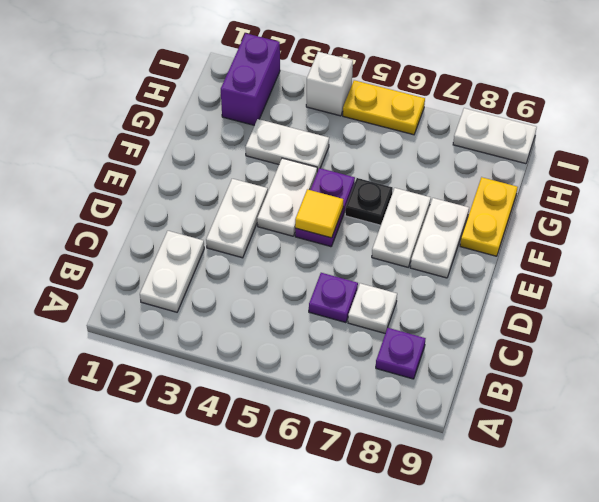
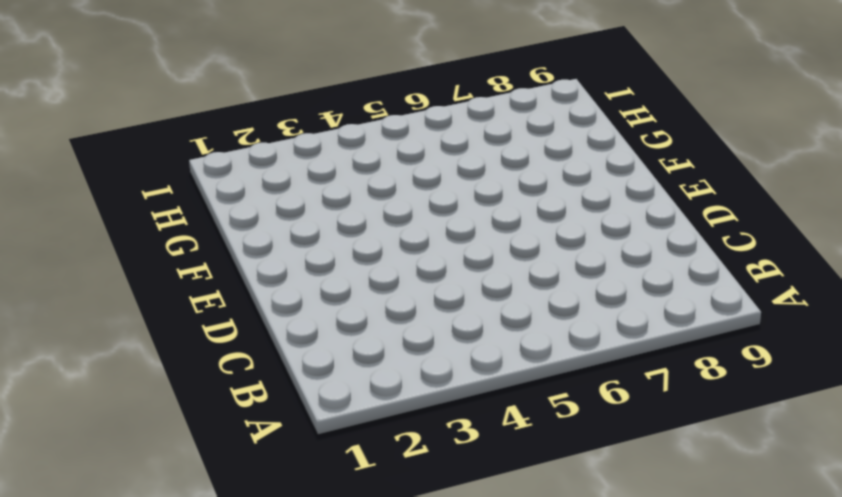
none -> white 1x2 plate [140,231,204,312]
none -> purple 1x1 plate [376,328,426,379]
none -> purple 1x1 plate [309,273,358,323]

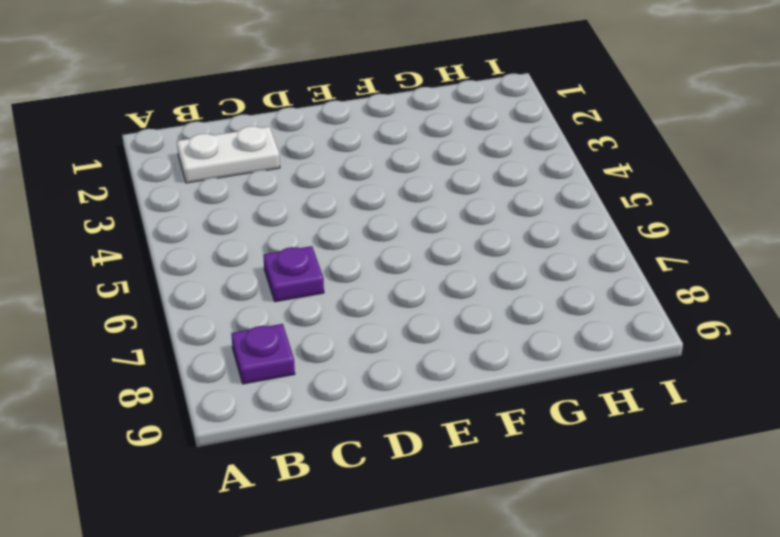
none -> white 1x1 plate [348,283,397,333]
none -> white 1x2 plate [206,179,268,258]
none -> white 1x2 plate [257,158,317,236]

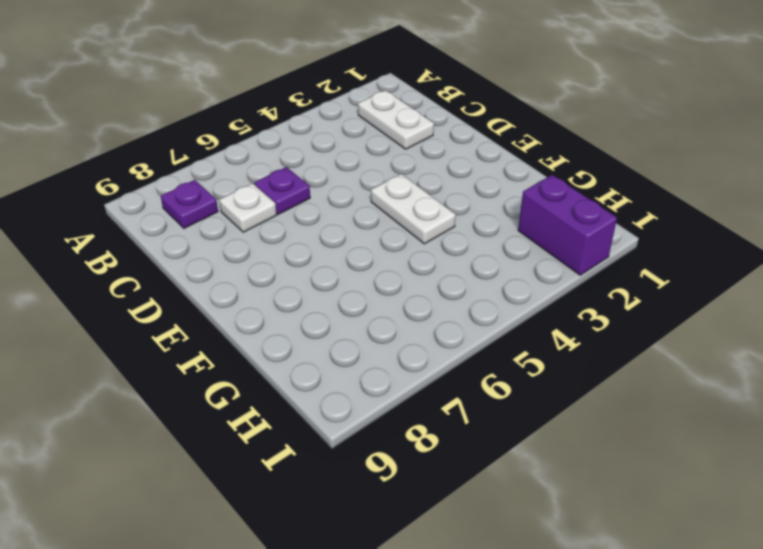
none -> white 1x2 plate [206,179,268,258]
none -> purple 1x2 plate [295,168,355,247]
none -> white 1x2 plate [372,188,431,267]

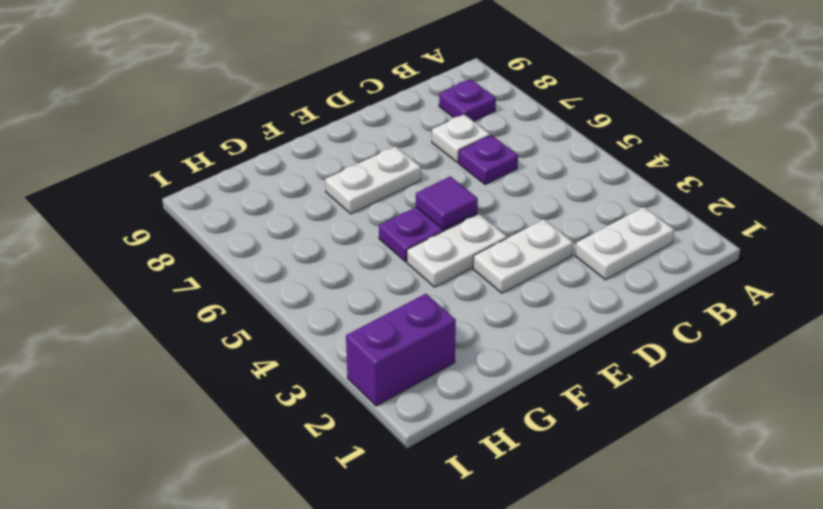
purple 1x1 tile [416,176,478,229] -> yellow 1x1 tile [295,189,343,238]
none -> white 1x2 plate [410,198,469,278]
none -> black 1x1 plate [345,178,393,225]
none -> yellow 1x2 plate [460,177,518,256]

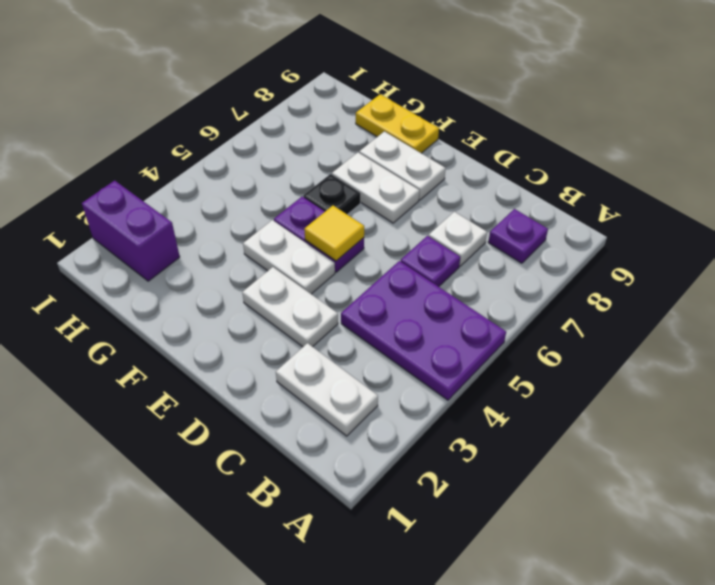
purple 2x3 plate [341,261,506,400] -> none
none -> white 1x2 plate [246,119,329,172]
none -> white 1x1 brick [306,52,353,116]
none -> yellow 1x2 plate [343,80,425,135]

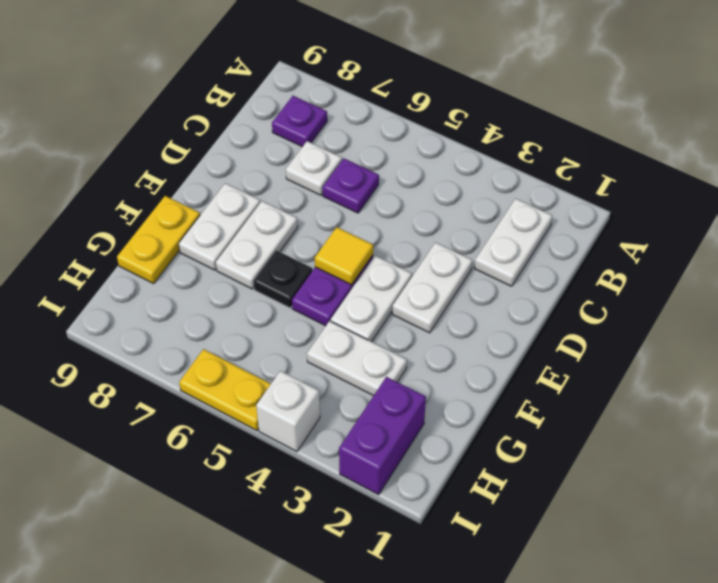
none -> white 1x2 plate [453,108,537,164]

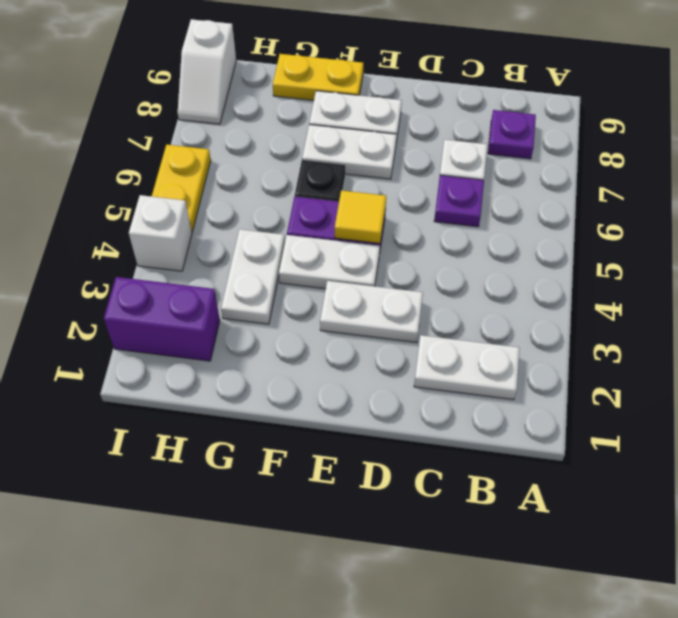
white 1x2 slope [178,19,236,124] -> white 1x2 plate [453,108,537,164]

